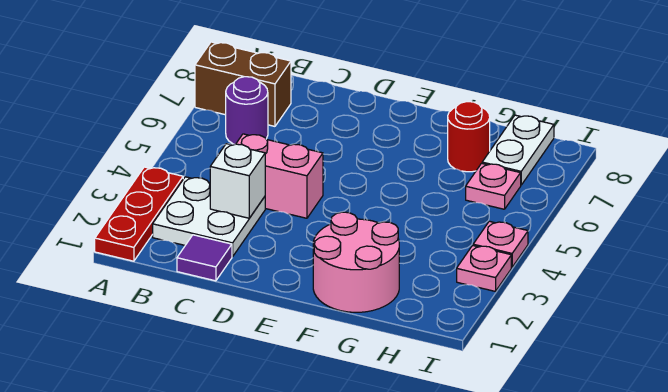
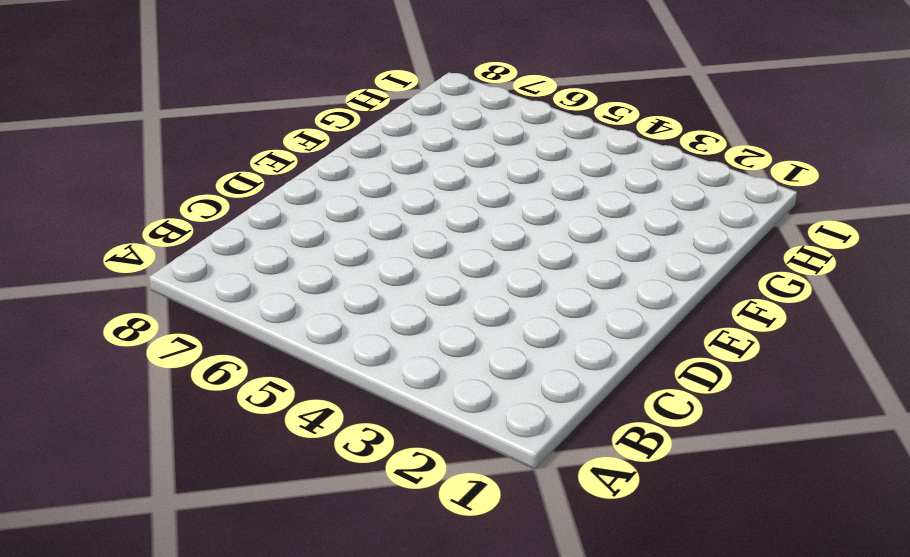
none -> red 1x3 plate [95,167,183,261]
none -> brown 1x2 brick [195,42,291,126]
none -> white 2x2 plate [153,177,265,257]

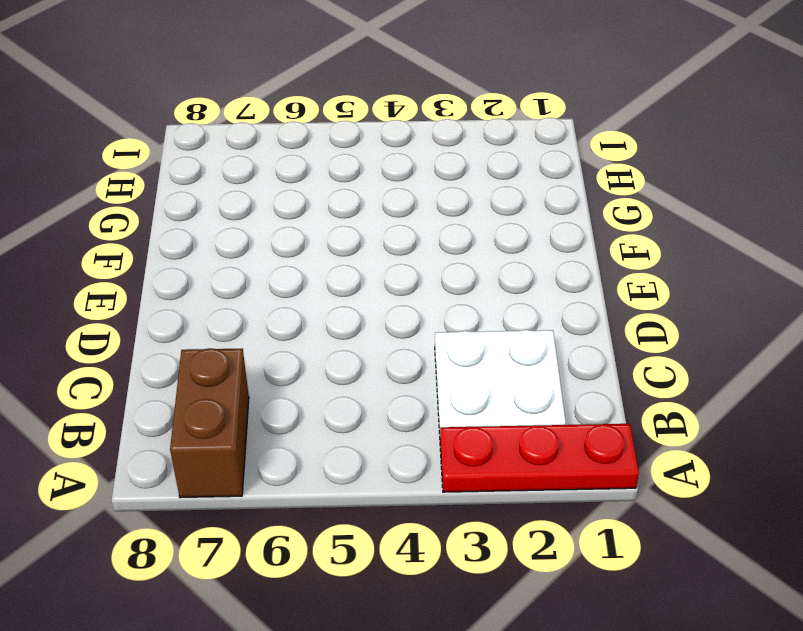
none -> purple 1x1 round brick [226,77,268,144]
none -> purple 1x1 tile [177,235,232,281]
none -> pink 1x2 brick [236,134,323,218]

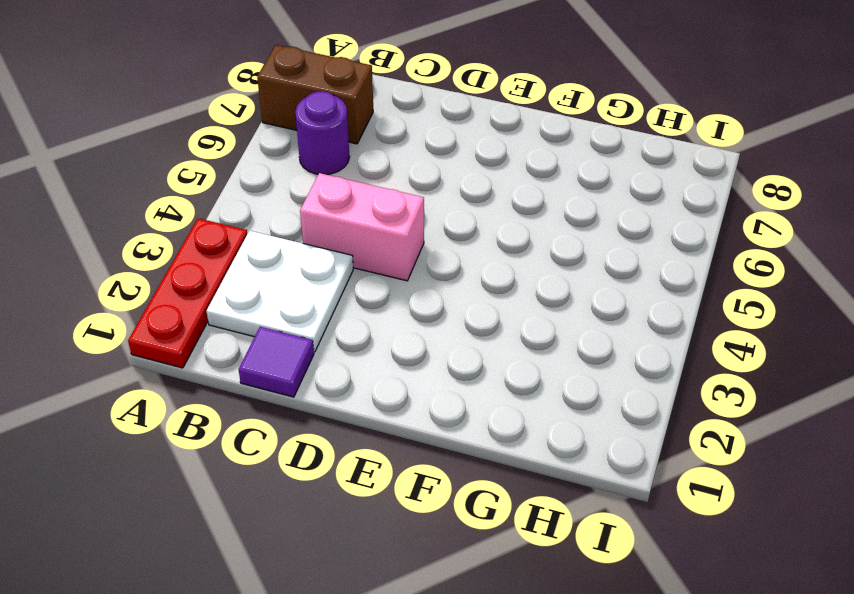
none -> pink 2x2 round brick [313,212,399,312]
none -> red 1x1 round brick [448,102,490,172]
none -> pink 1x1 plate [466,163,521,209]

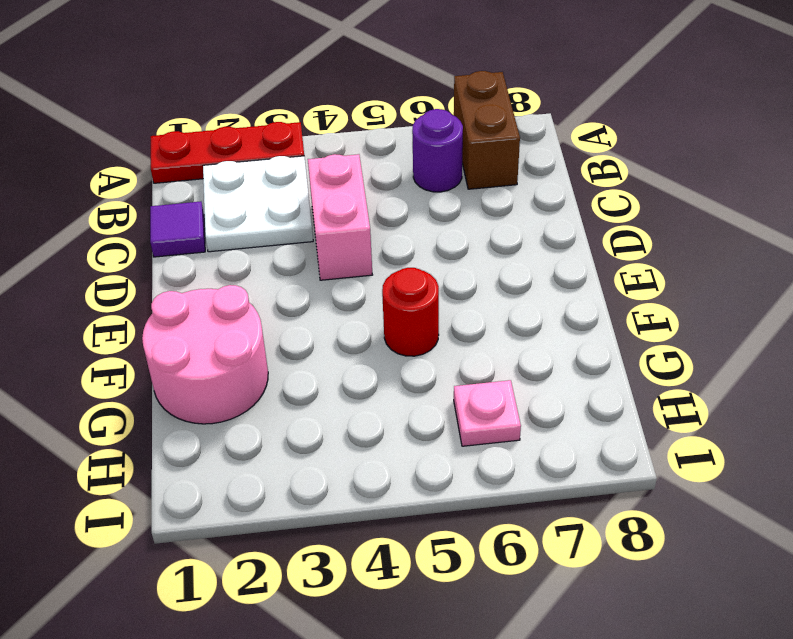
red 1x1 round brick [382,268,439,356] -> red 1x1 round brick moved to [448,102,490,172]
none -> white 1x2 plate [482,115,554,185]
none -> pink 1x1 plate [457,245,511,291]
none -> pink 1x1 plate [473,221,528,267]

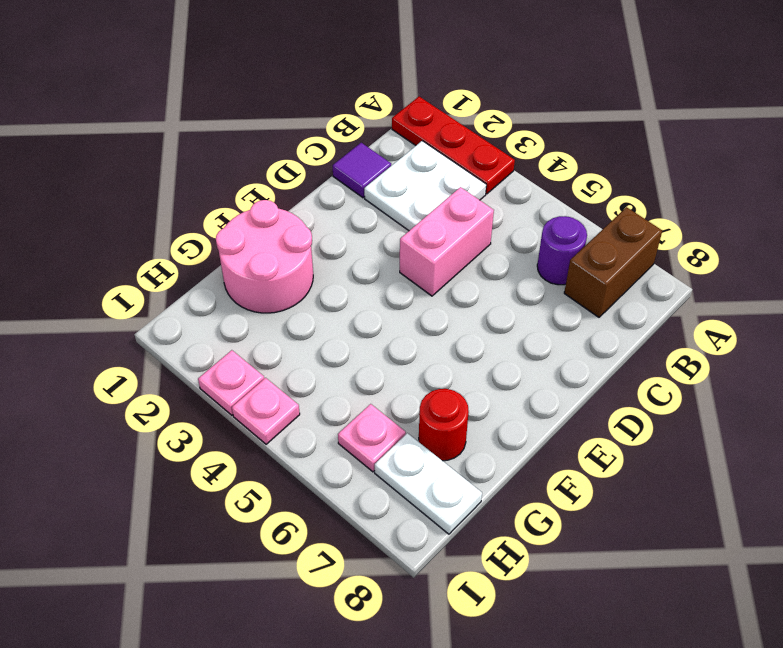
none -> white 1x1 brick [210,144,265,218]

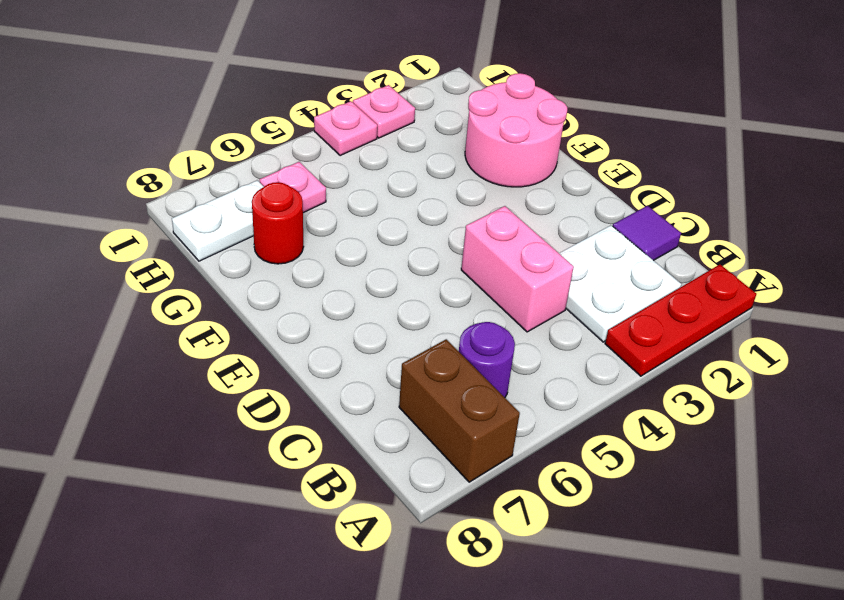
none -> white 1x1 brick [210,144,265,218]

